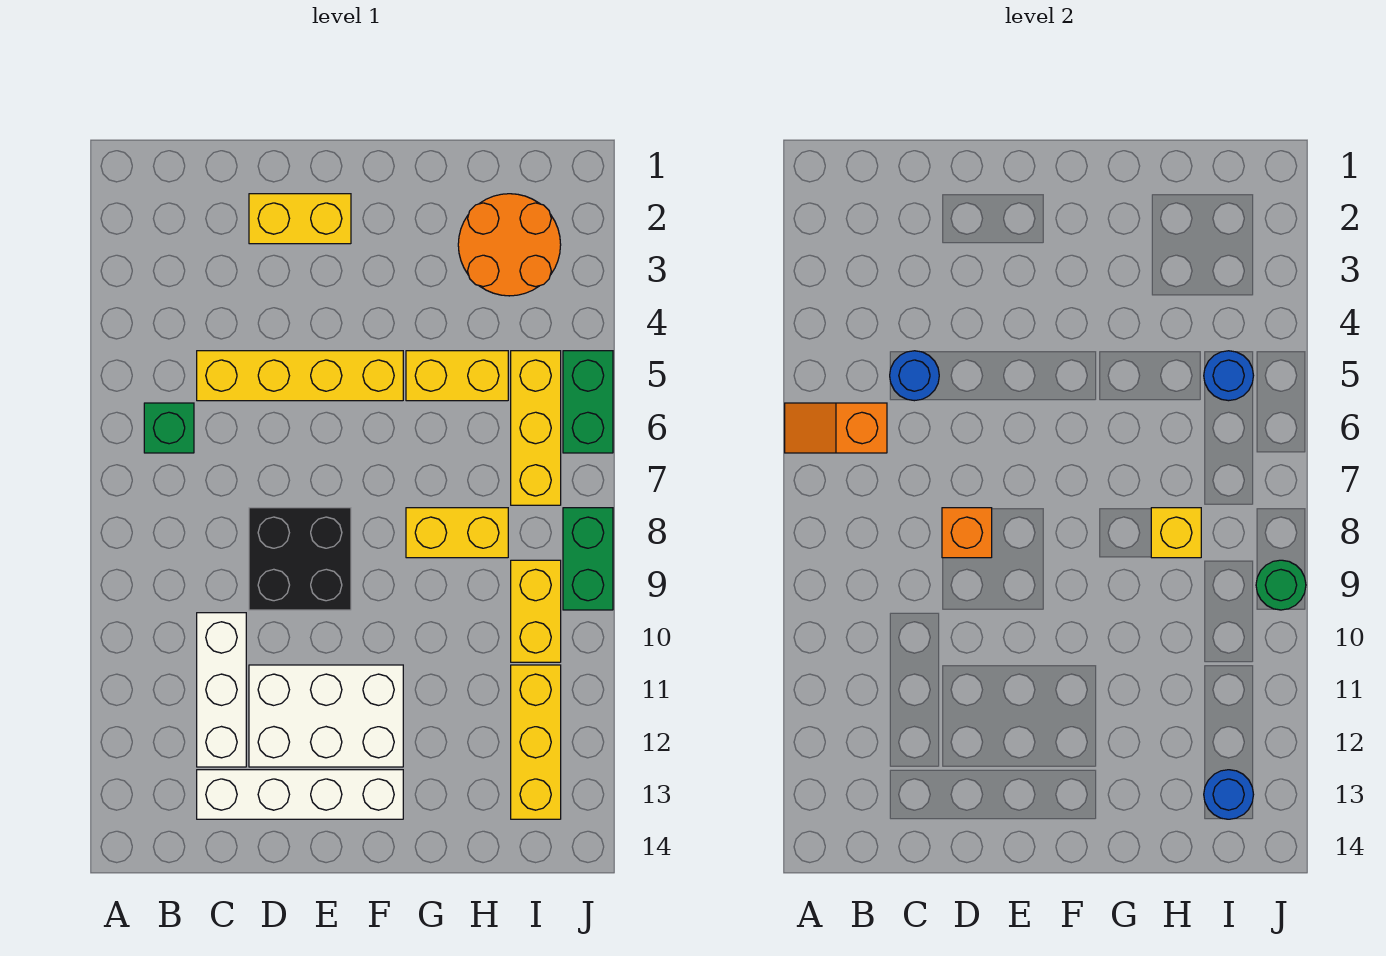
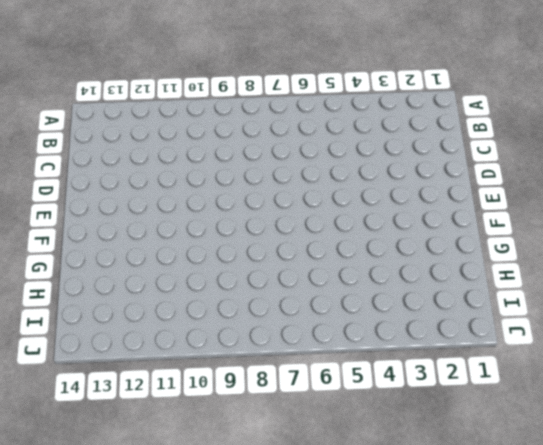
none -> green 1x1 brick [144,403,194,453]
none -> yellow 1x4 brick [197,351,403,401]
none -> white 1x3 brick [197,613,246,767]

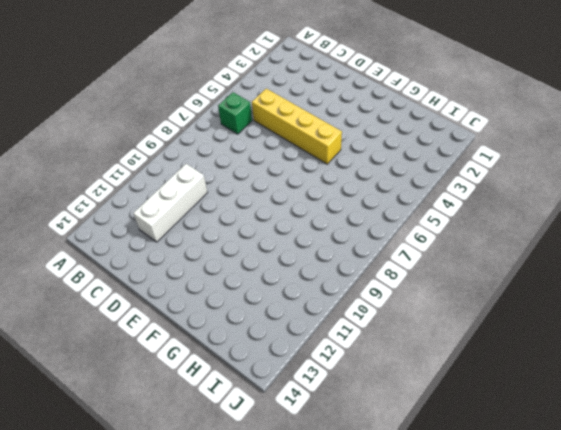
none -> white 1x4 brick [197,770,403,819]
none -> yellow 1x2 brick [249,194,351,244]
none -> black 2x2 brick [249,508,351,610]

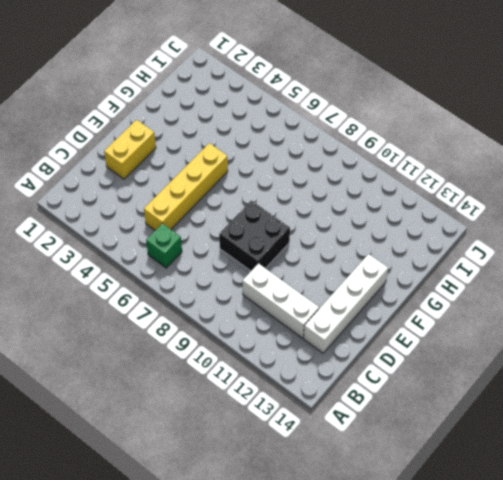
none -> white 2x3 brick [249,665,403,767]
none -> yellow 1x2 brick [406,351,508,401]
none -> yellow 1x2 brick [406,508,508,558]

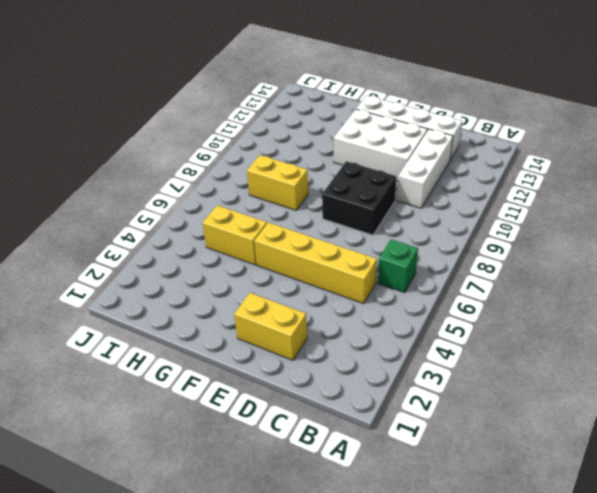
none -> orange 2x2 round brick [458,194,561,296]
none -> yellow 1x3 brick [511,351,561,505]
none -> yellow 1x2 brick [511,560,561,662]

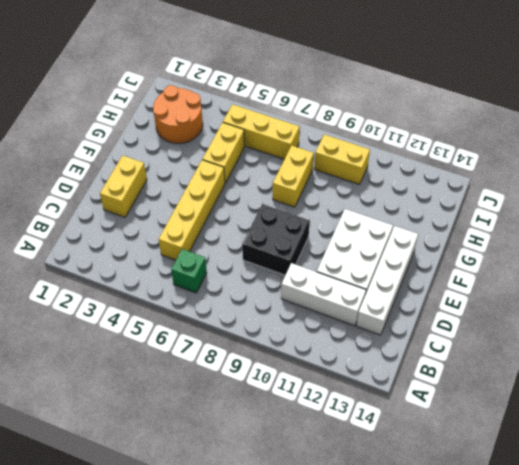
none -> yellow 1x3 brick [511,665,561,819]
none -> green 1x2 brick [563,351,613,453]
none -> green 1x2 brick [563,508,613,610]

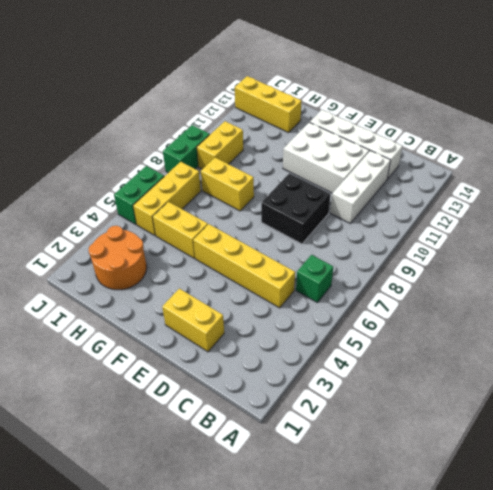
yellow 1x3 brick [235,76,301,133] -> yellow 1x3 brick turned to [511,665,561,819]
none -> orange 1x2 slope [785,403,887,453]
none -> blue 1x1 round brick [890,351,939,401]
none -> orange 1x1 brick [942,508,992,558]

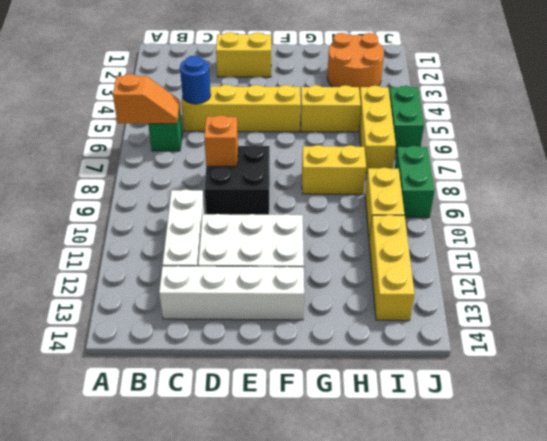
orange 1x2 slope [113,74,180,124] -> orange 1x2 slope turned to [785,403,887,453]
none -> yellow 1x1 brick [1151,508,1201,558]
none -> blue 1x1 round brick [1204,351,1254,401]
none -> blue 1x1 round brick [1204,770,1254,819]

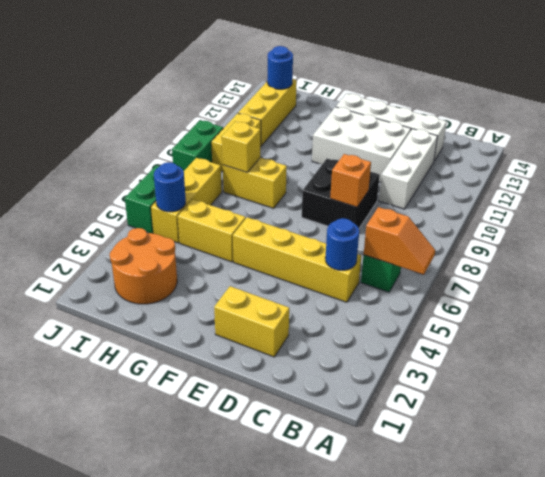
none -> green 1x1 round brick [1256,560,1306,610]

